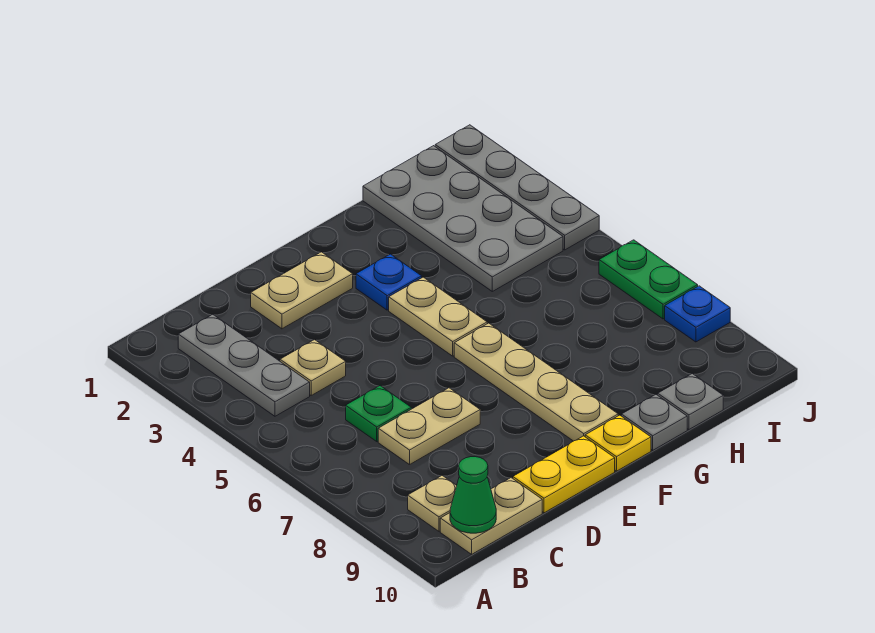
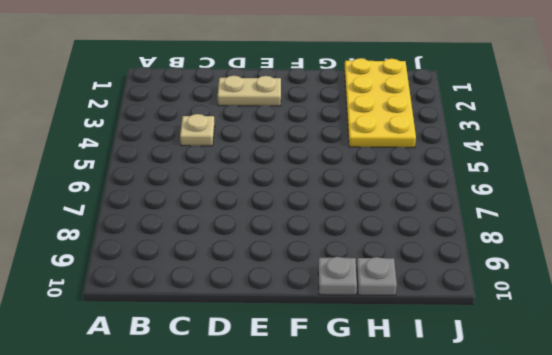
yellow 2x4 plate [344,58,416,148] -> grey 2x4 plate [363,146,563,291]
none -> grey 1x3 plate [178,314,310,416]
none -> tan 1x1 plate [408,476,457,531]
none -> tan 1x2 plate [440,478,542,554]

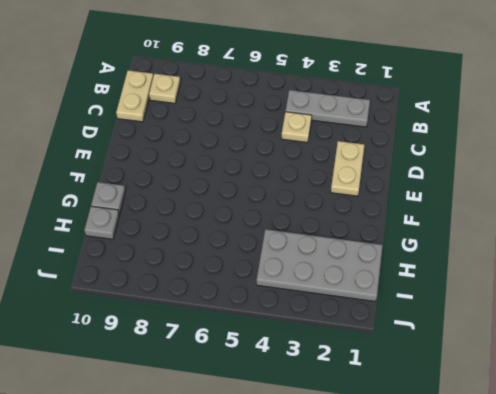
none -> green 1x1 plate [346,386,411,441]
none -> tan 1x2 plate [378,388,480,465]
none -> yellow 1x2 plate [513,436,615,513]

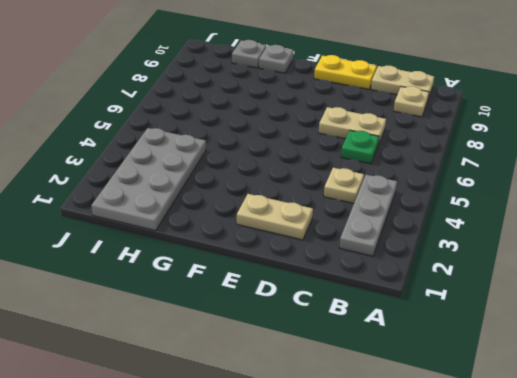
none -> blue 1x1 plate [356,254,422,310]
none -> tan 1x2 plate [389,277,487,356]
none -> tan 1x4 plate [454,323,618,441]

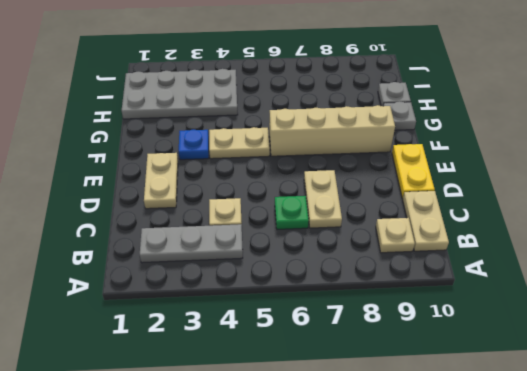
tan 1x4 brick [269,105,395,156] -> tan 1x4 plate [454,323,618,441]
none -> yellow 1x1 plate [585,415,651,471]
none -> grey 1x4 plate [435,125,599,250]
none -> green 1x2 plate [599,240,698,319]

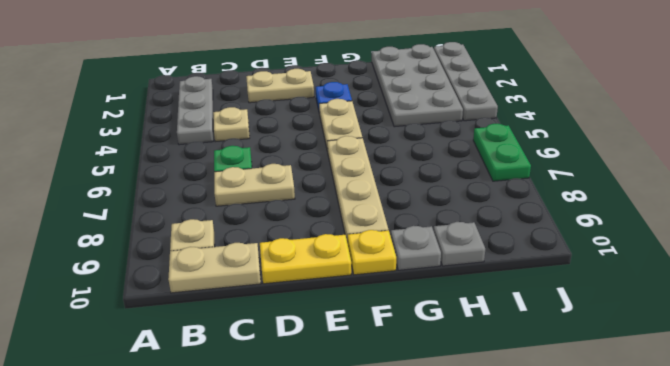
none -> blue 1x1 plate [665,286,730,342]
none -> green 1x1 cone [450,457,496,533]

